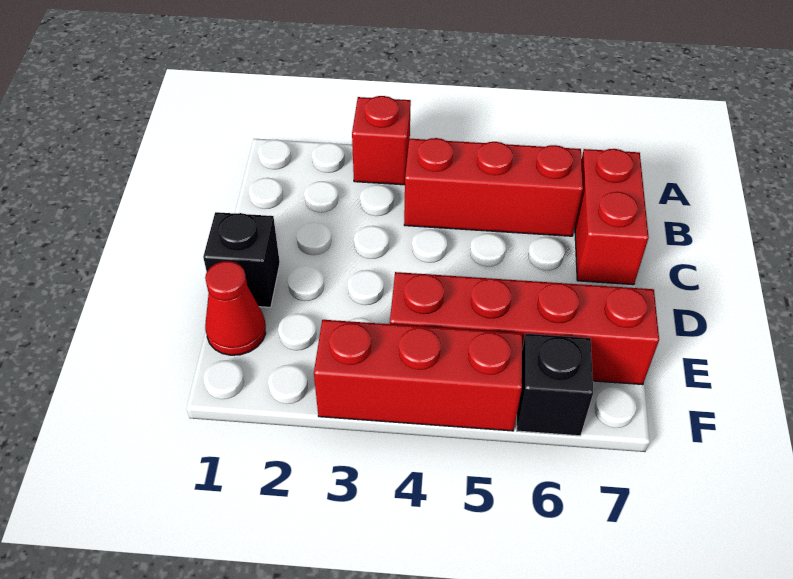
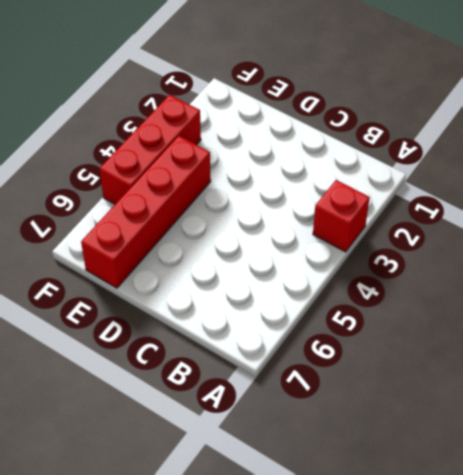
none -> red 1x3 brick [404,138,583,236]
none -> red 1x2 brick [575,149,649,285]

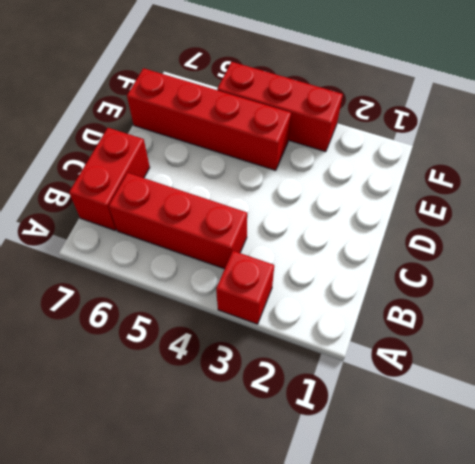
none -> black 1x1 brick [203,212,280,307]
none -> red 1x1 cone [205,261,266,355]

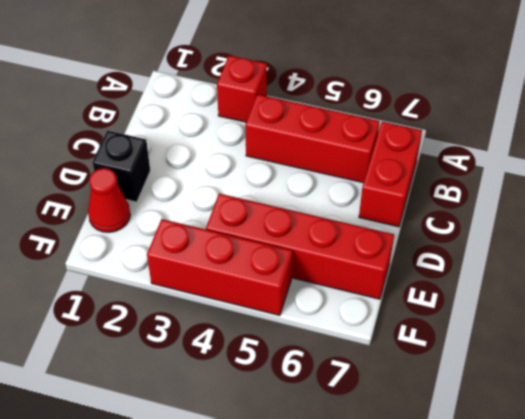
none -> black 1x1 brick [517,334,593,436]

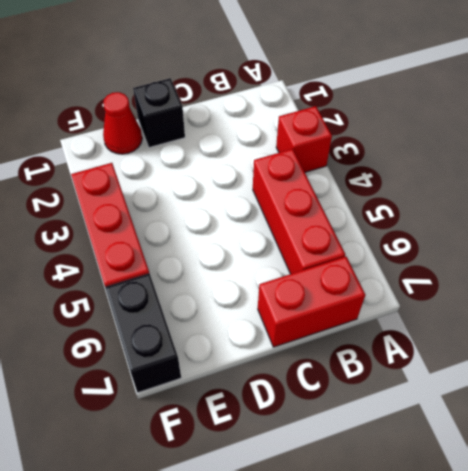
black 1x2 brick [105,273,181,393] -> black 1x1 brick [517,334,593,436]
none -> red 1x4 brick [390,272,659,385]

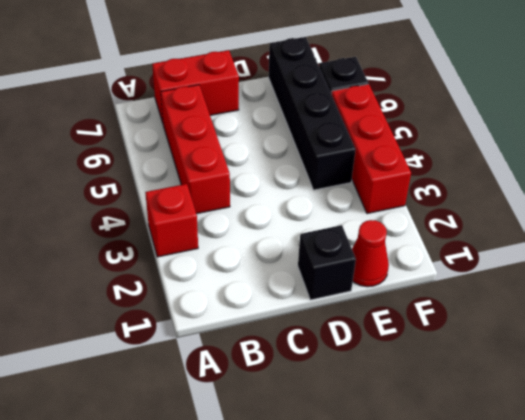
black 1x4 brick [268,37,356,190] -> red 1x4 brick [390,272,659,385]

